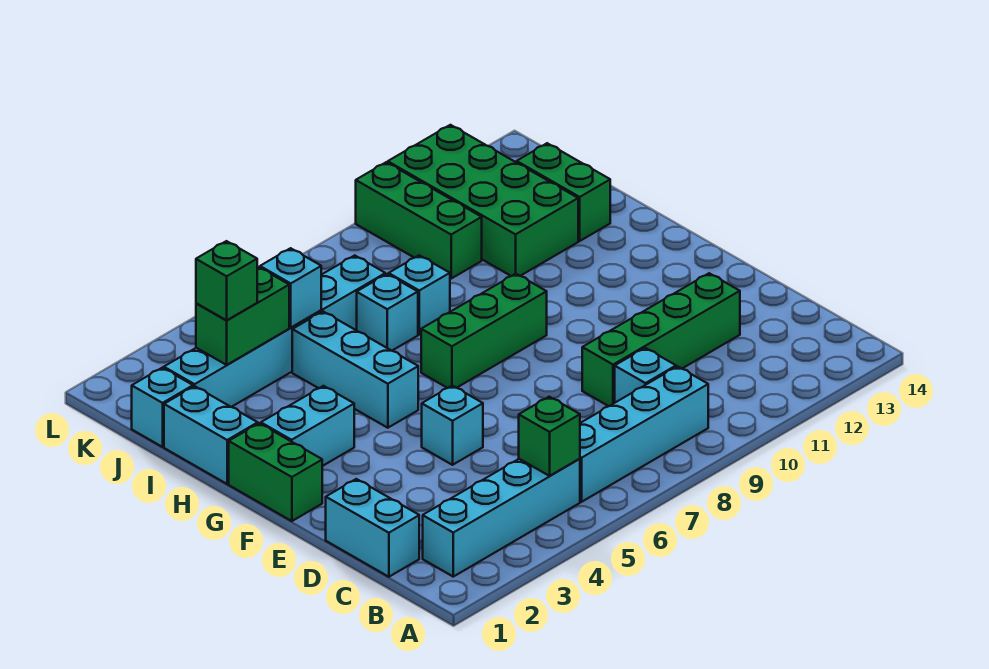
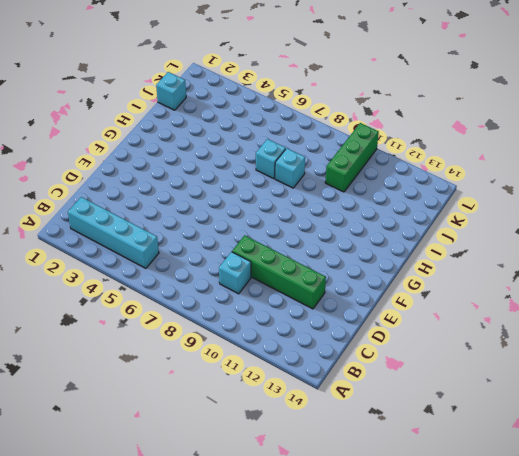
none -> cyan 1x4 brick [580,366,708,502]
none -> cyan 1x2 brick [326,479,419,577]
none -> cyan 1x1 brick [422,386,483,465]

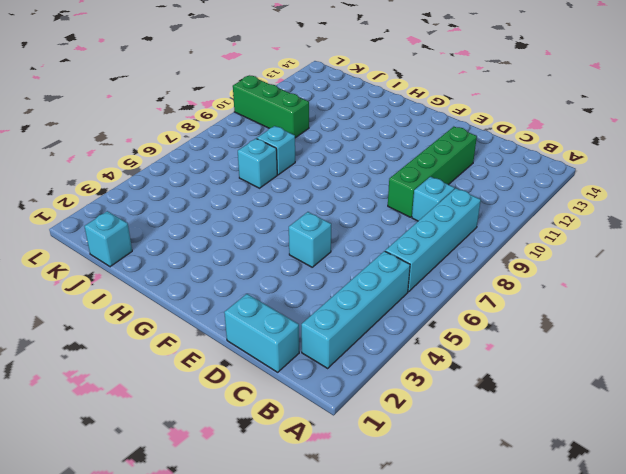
none -> green 1x2 brick [229,423,322,521]
none -> cyan 1x2 brick [261,386,354,466]
none -> cyan 1x3 brick [292,312,418,428]

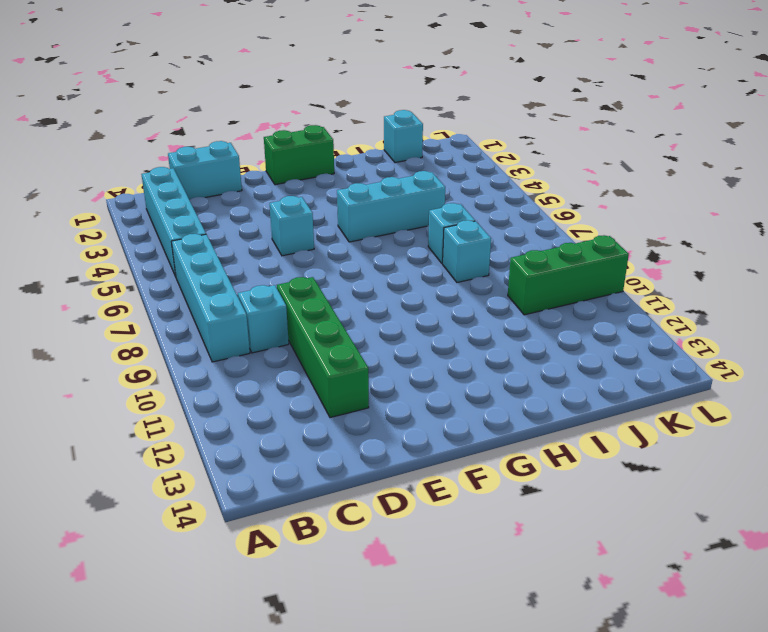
none -> cyan 1x2 brick [261,386,354,466]
none -> green 1x3 brick [421,274,547,388]
none -> cyan 1x2 brick [164,386,258,484]

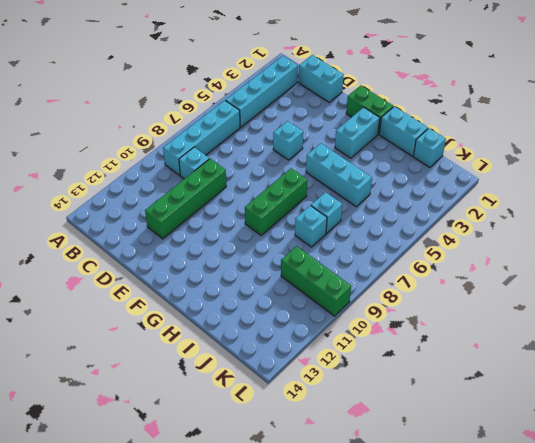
none -> green 2x4 brick [388,125,578,276]
none -> green 1x2 brick [517,143,610,241]
none -> cyan 1x6 brick [164,255,385,407]

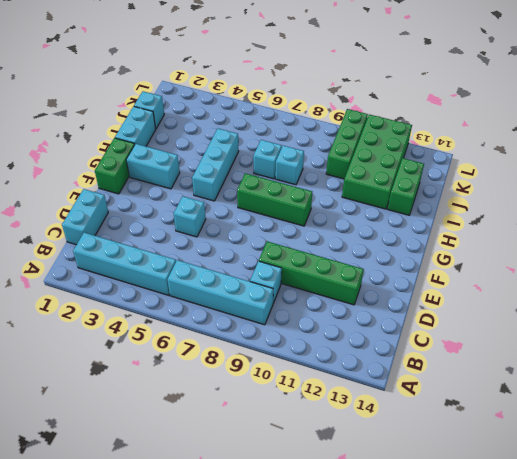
none -> cyan 1x6 brick [164,255,385,407]
none -> green 1x1 brick [519,397,580,476]
none -> green 1x2 brick [196,267,289,365]

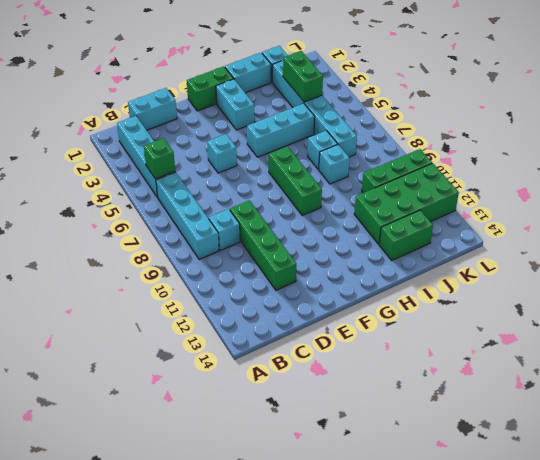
none -> cyan 1x1 brick [260,248,321,327]
none -> green 1x1 brick [196,241,257,320]

